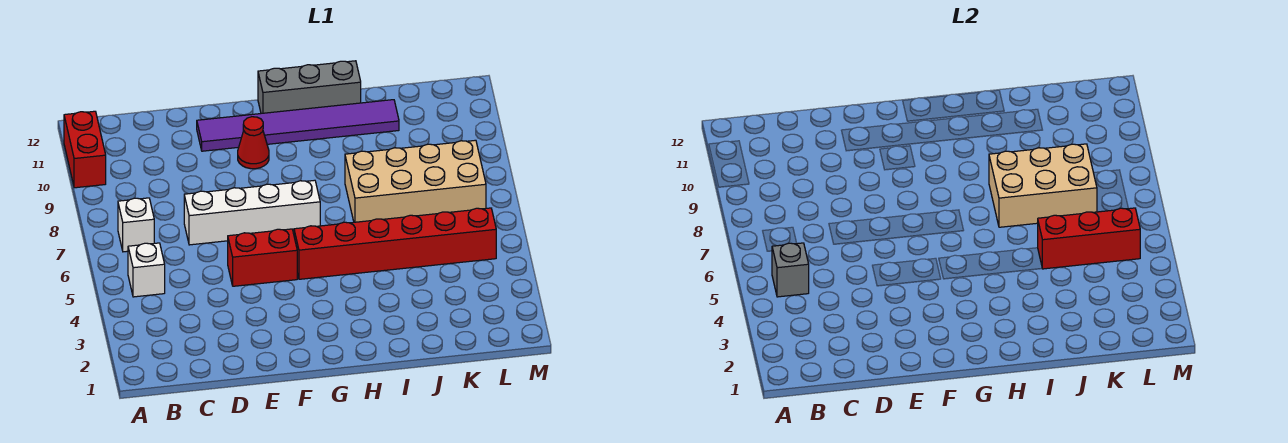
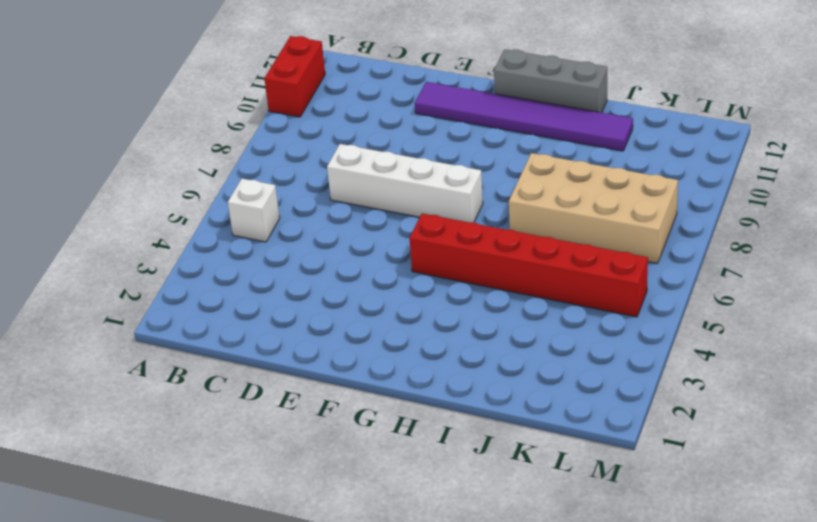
none -> white 1x1 brick [118,198,154,252]
none -> red 1x2 brick [228,229,297,286]
none -> red 1x1 cone [238,117,269,169]

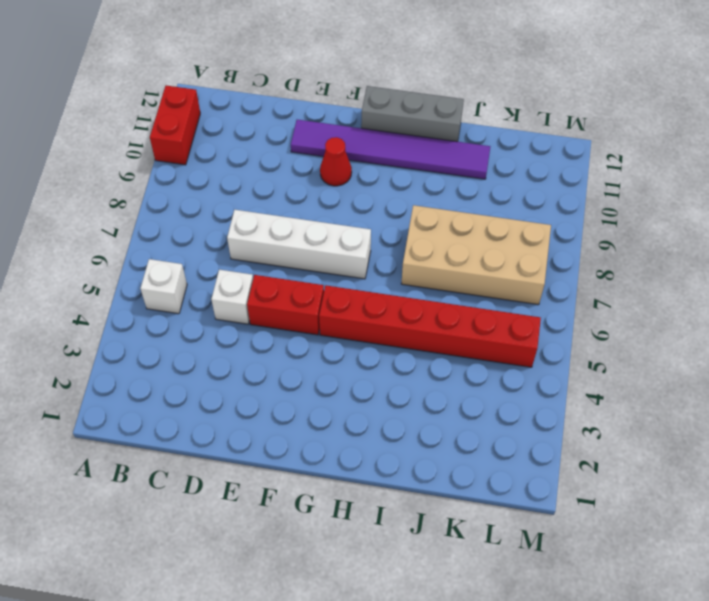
white 1x1 brick [211,270,253,324] -> white 1x1 brick moved to [118,198,154,252]
none -> grey 1x1 brick [772,243,809,297]
none -> tan 2x3 brick [989,144,1097,227]
none -> red 1x3 brick [1038,208,1140,269]

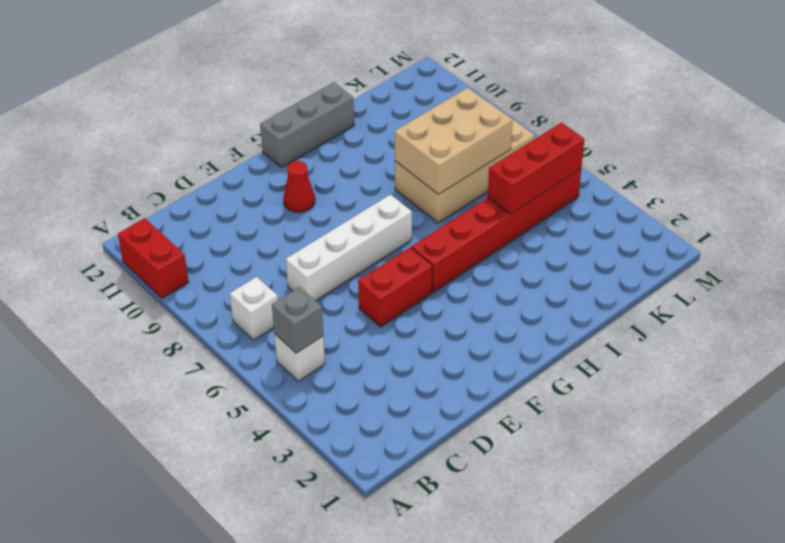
none -> purple 1x6 tile [197,100,399,151]

